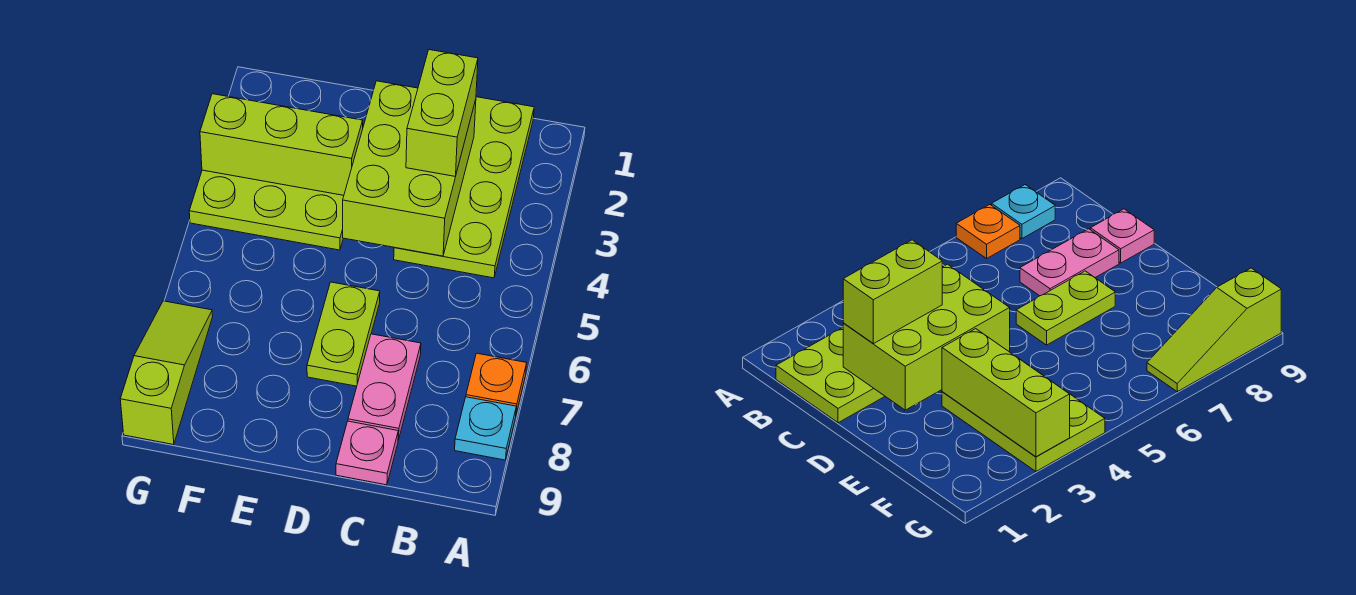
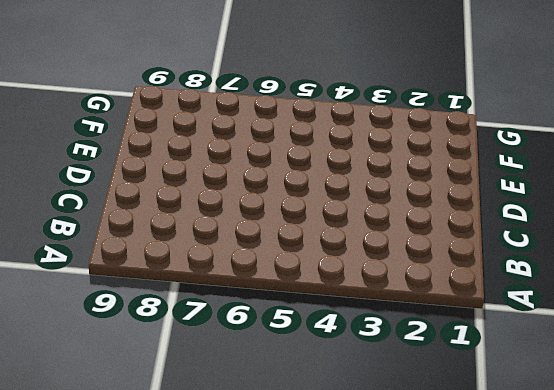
none -> orange 1x1 plate [466,353,527,413]
none -> cyan 1x1 plate [455,397,516,460]

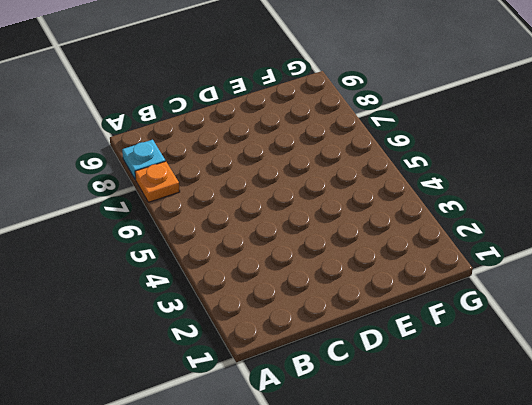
none -> lime 2x4 plate [394,97,534,278]
none -> pink 1x2 plate [348,334,421,440]

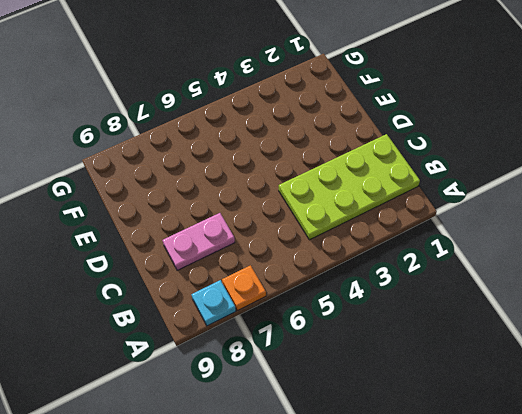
none -> pink 1x1 plate [336,421,398,485]
none -> lime 1x2 plate [307,282,380,386]

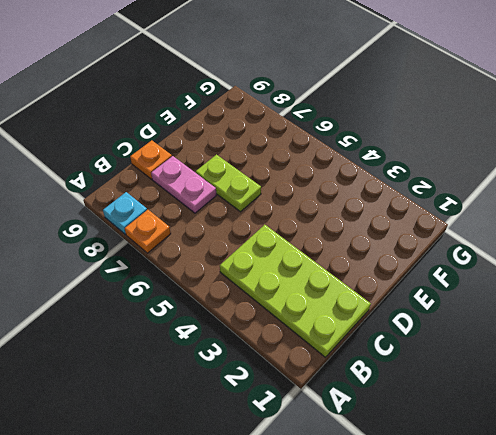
orange 1x1 plate [130,140,172,179] -> pink 1x1 plate [336,421,398,485]
none -> lime 2x3 plate [189,170,344,250]
none -> lime 1x3 slope [120,301,213,445]

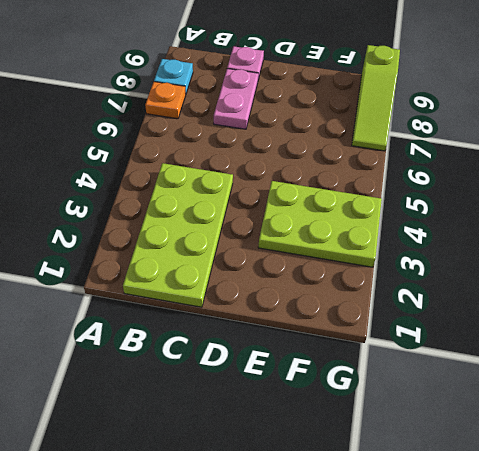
none -> lime 1x2 plate [307,282,380,386]
none -> lime 2x3 brick [343,81,476,256]

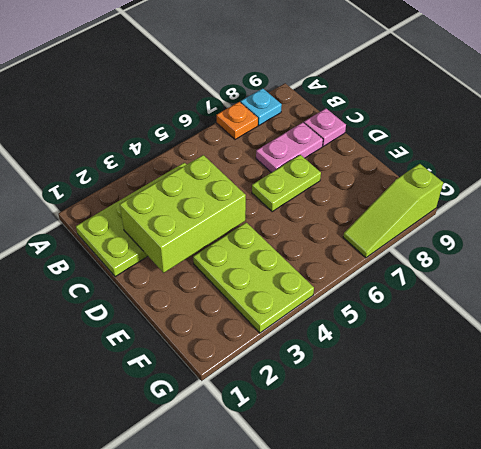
none -> lime 1x3 brick [200,94,363,195]
none -> lime 1x2 brick [406,50,478,177]

